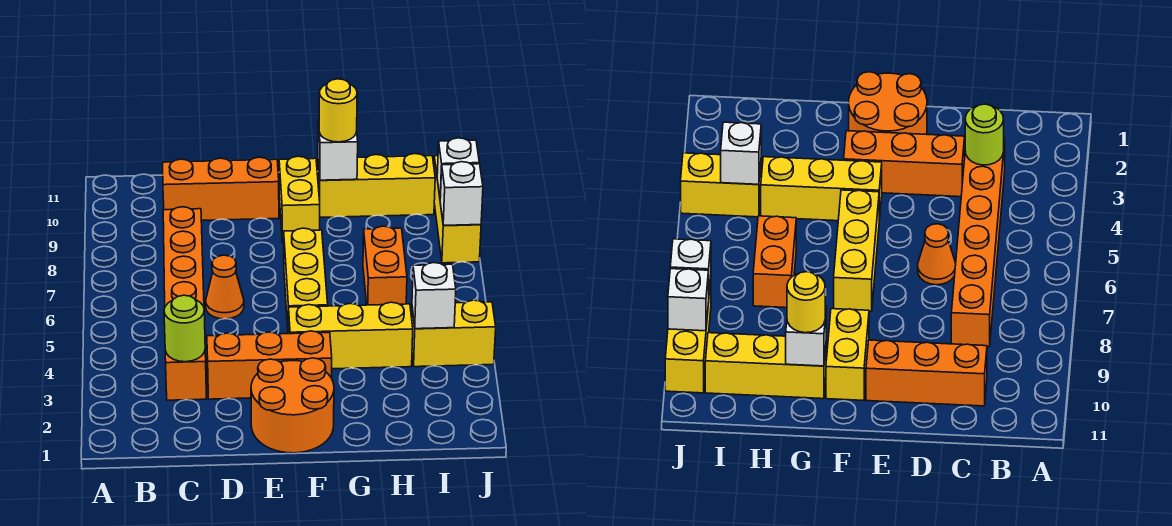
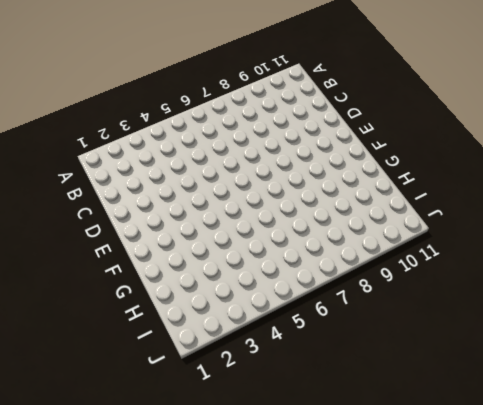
none -> orange 1x6 brick [163,207,206,400]
none -> orange 1x3 brick [163,157,279,220]
none -> orange 1x3 brick [207,331,332,399]

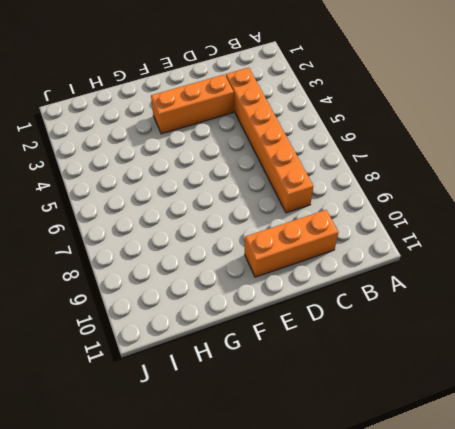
none -> orange 1x1 cone [206,255,244,319]
none -> orange 2x2 round brick [251,358,334,453]
none -> yellow 1x3 brick [289,302,413,369]

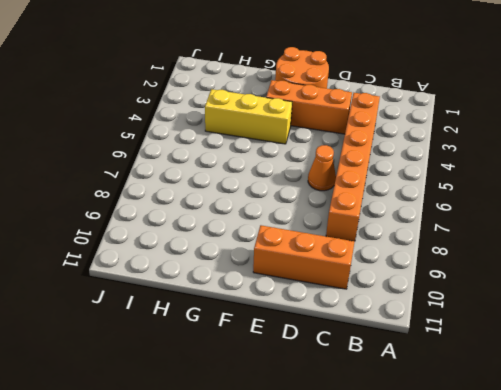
none -> yellow 1x3 brick [284,228,328,333]
none -> yellow 1x2 brick [279,156,320,242]
none -> yellow 1x3 brick [318,154,435,217]

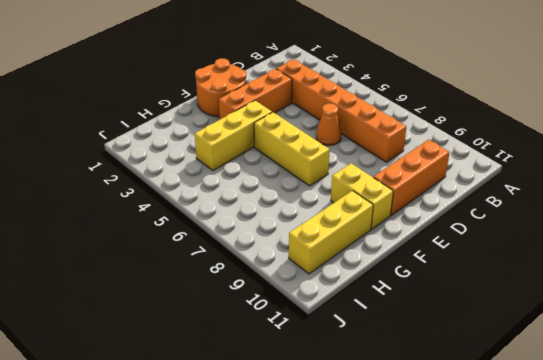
none -> orange 1x2 brick [363,226,407,305]
none -> yellow 1x2 brick [412,300,496,367]
none -> yellow 1x3 brick [434,155,481,263]

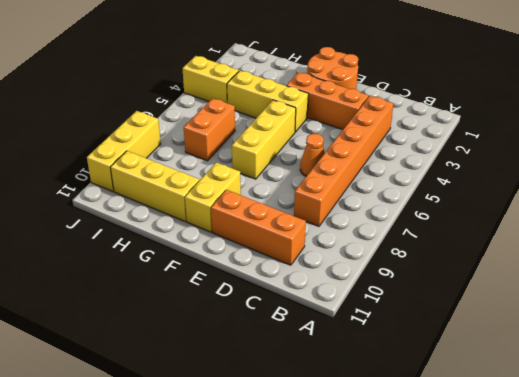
none -> lime 1x1 round brick [164,295,205,362]
none -> white 1x1 brick [318,121,358,180]
none -> white 1x1 brick [412,263,456,329]

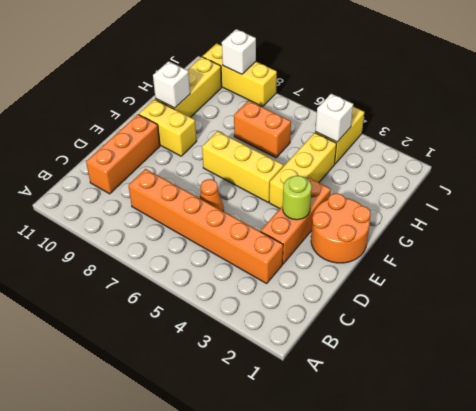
lime 1x1 round brick [283,175,312,220] -> lime 1x1 round brick moved to [164,295,205,362]
none -> white 1x1 brick [440,162,483,225]
none -> yellow 1x1 round brick [319,79,357,142]

